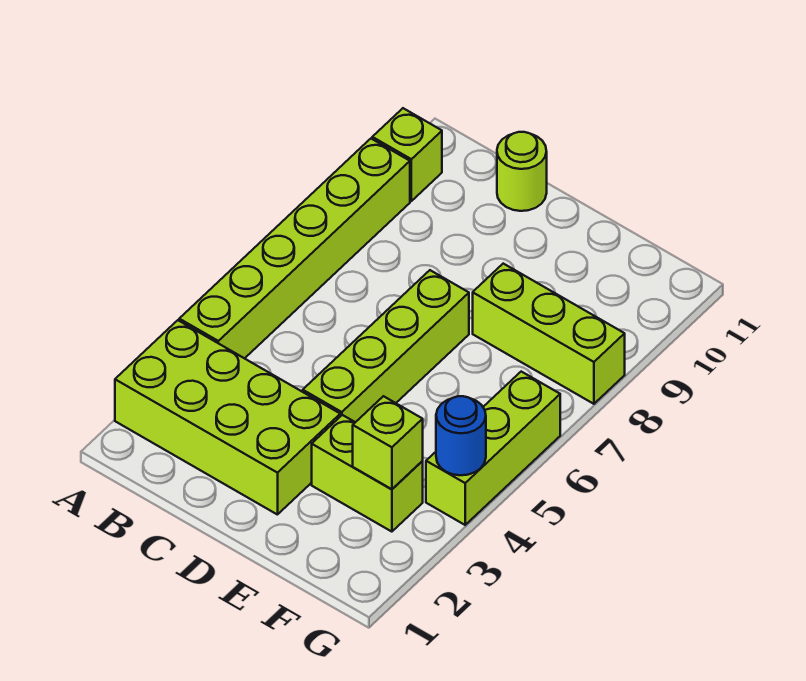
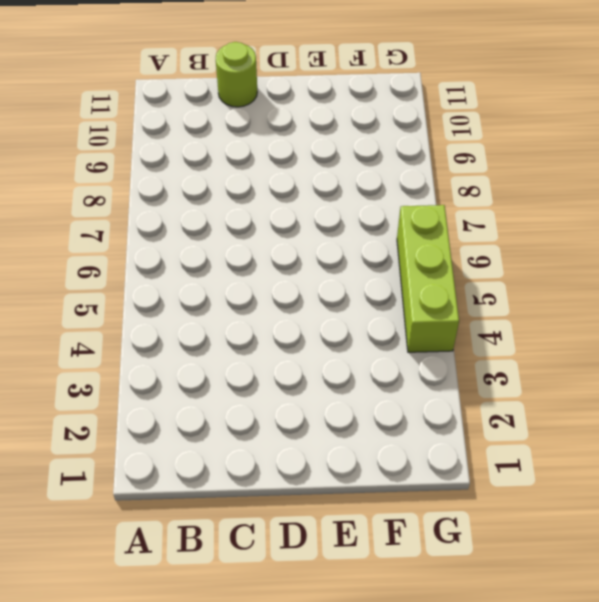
none -> lime 2x4 brick [115,320,340,515]
none -> lime 1x6 brick [179,139,410,358]

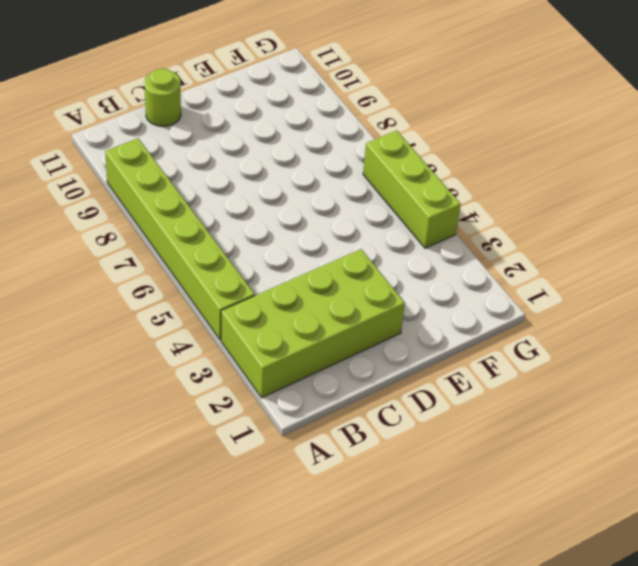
none -> lime 1x1 brick [372,108,442,201]
none -> lime 1x4 brick [303,270,469,422]

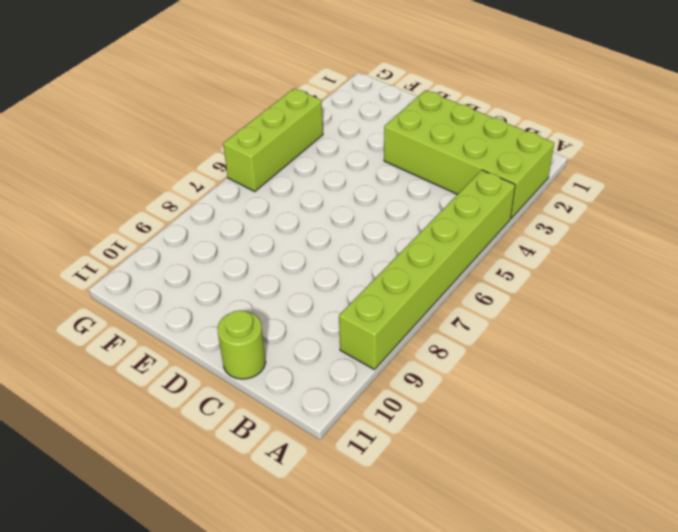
none -> lime 1x1 brick [372,108,442,201]
none -> lime 1x4 brick [303,270,469,422]

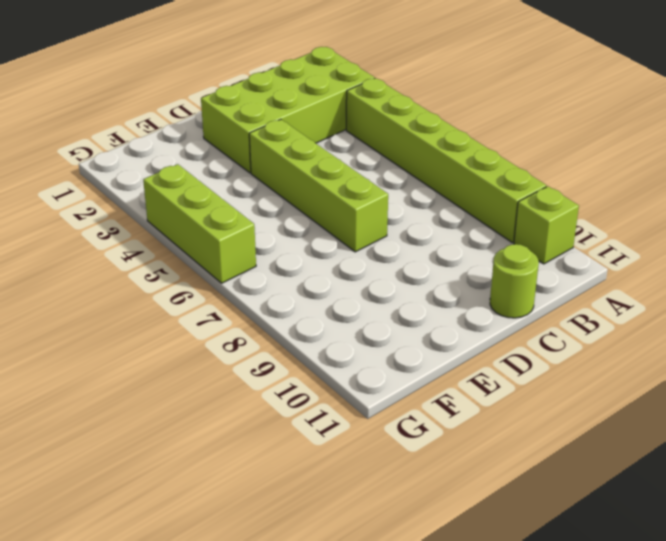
none -> lime 1x2 brick [312,415,423,532]
none -> lime 1x3 brick [473,264,625,404]

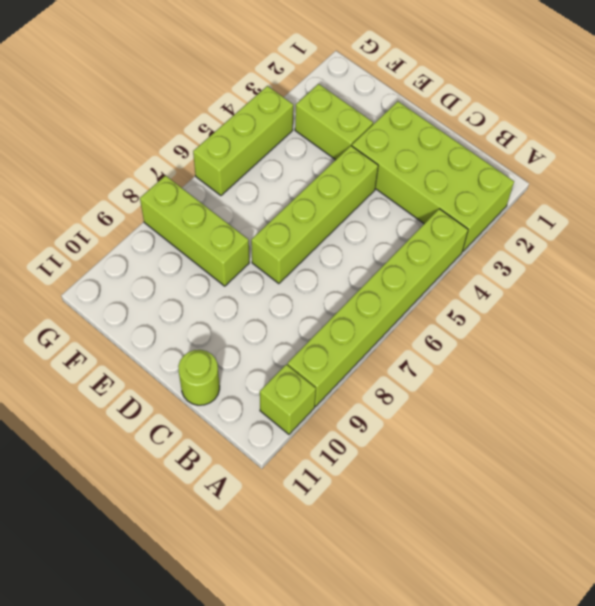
none -> lime 1x1 brick [353,396,423,489]
none -> blue 1x1 round brick [436,396,486,475]

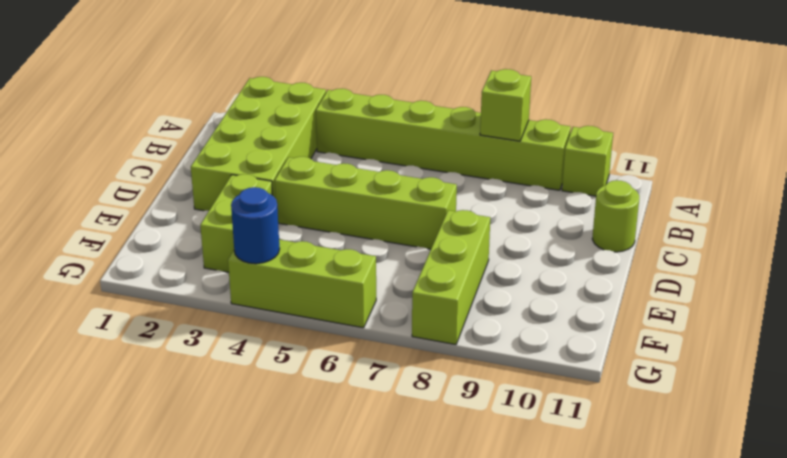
lime 1x1 brick [480,69,531,141] -> lime 1x1 brick moved to [353,396,423,489]

